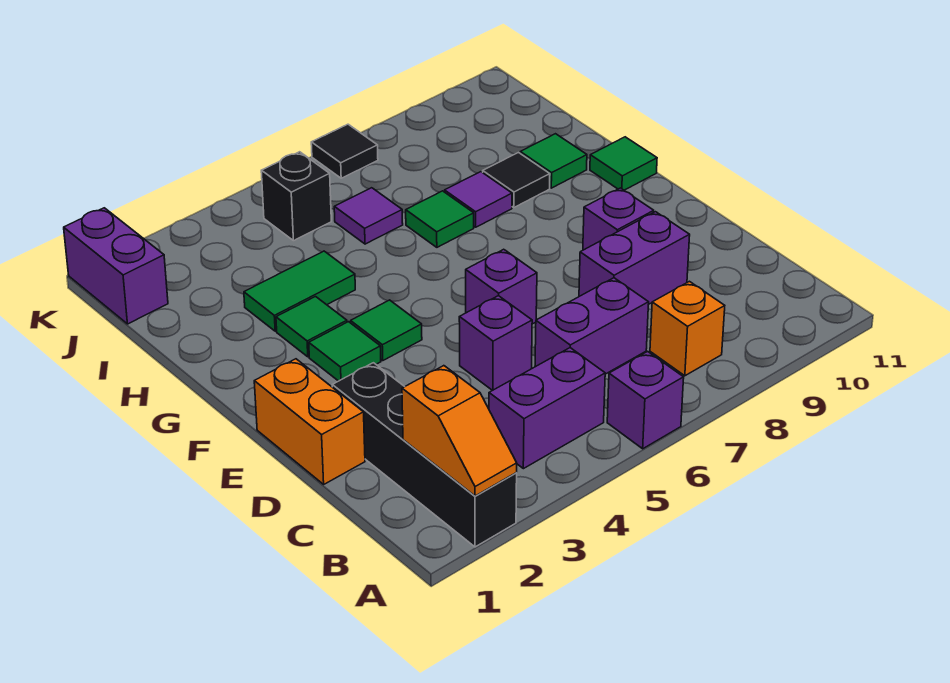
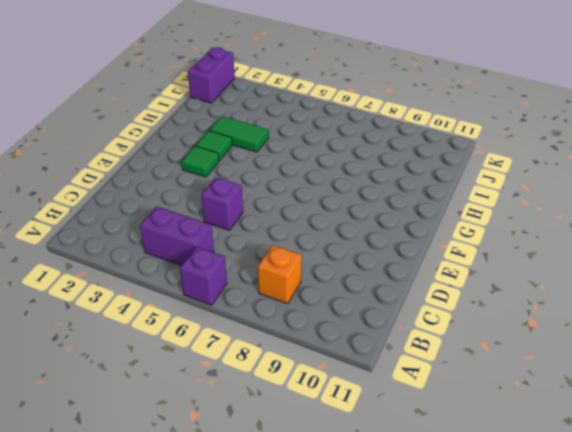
none -> black 1x4 brick [332,363,517,547]
none -> purple 1x2 brick [535,278,649,374]
none -> orange 1x2 brick [254,359,365,484]

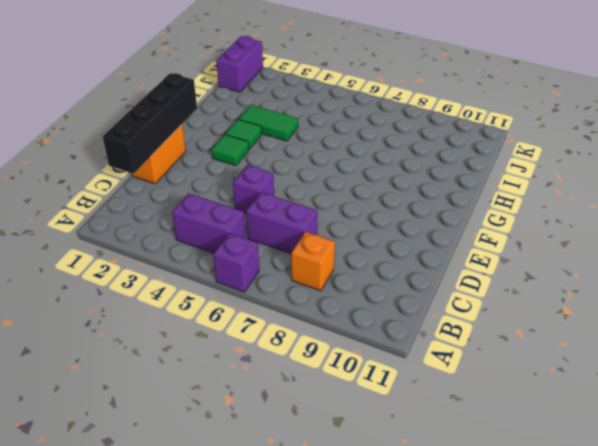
black 1x4 brick [103,73,197,174] -> black 1x4 brick moved to [332,363,517,547]
none -> purple 1x2 brick [579,212,690,305]
none -> purple 1x1 brick [466,249,537,324]
none -> purple 1x1 brick [583,188,654,250]

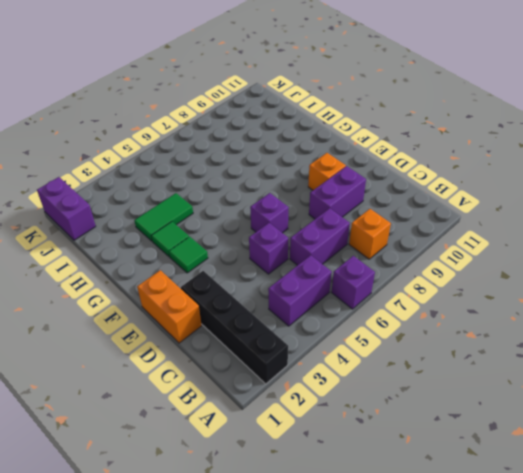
orange 1x1 brick [308,153,346,190] -> purple 1x1 brick [583,188,654,250]
none -> green 1x1 tile [351,300,422,361]
none -> green 1x1 tile [590,137,657,190]
none -> green 1x1 tile [406,191,474,247]

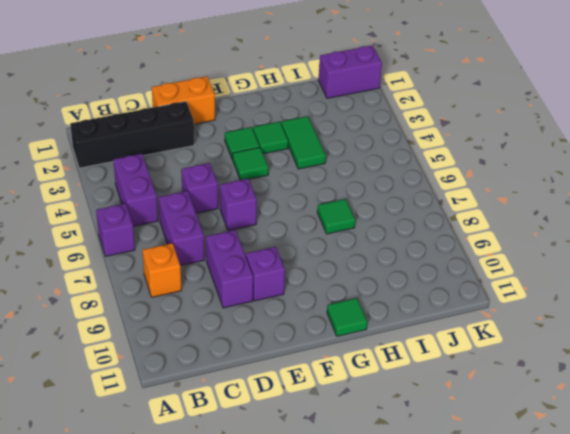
none -> purple 1x1 tile [445,172,512,227]
none -> black 1x1 tile [483,153,550,207]
none -> green 1x1 tile [520,134,587,188]

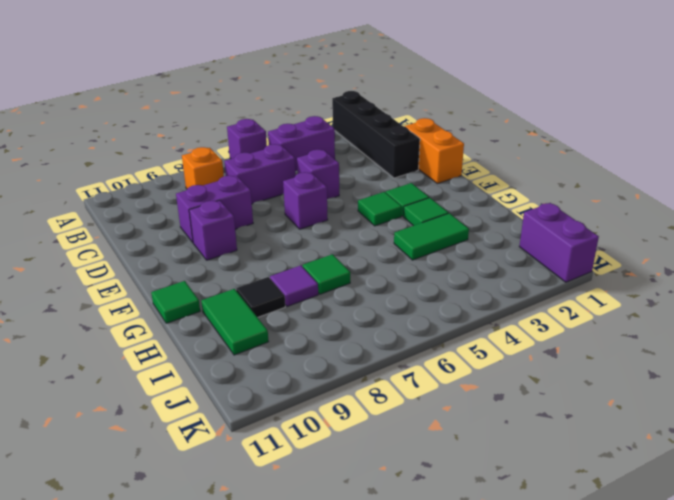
green 1x2 tile [201,289,269,355] -> green 1x1 tile [520,134,587,188]
none -> purple 1x1 tile [334,188,403,244]
none -> black 1x1 brick [261,152,331,241]
none -> black 1x1 tile [311,124,378,178]

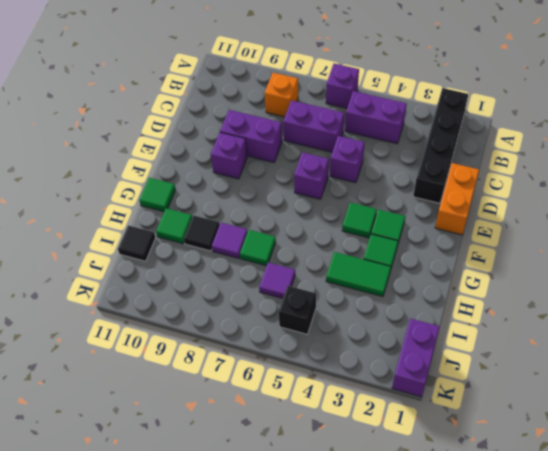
black 1x1 tile [118,225,156,261] -> black 1x1 tile moved to [311,124,378,178]
none -> orange 1x2 slope [402,366,517,496]

